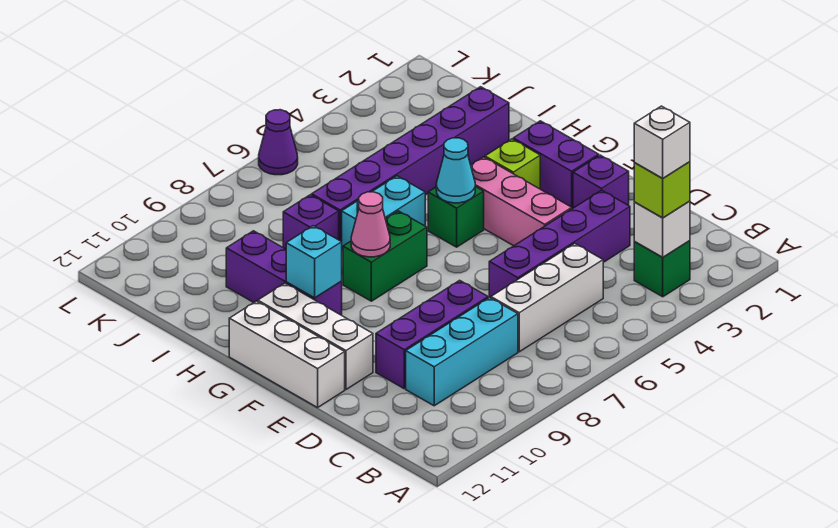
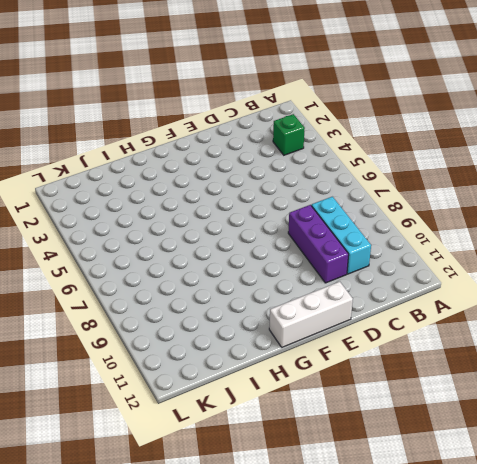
none -> white 1x3 brick [491,244,603,352]
none -> purple 1x4 brick [489,190,630,298]
none -> purple 1x1 brick [573,155,629,208]

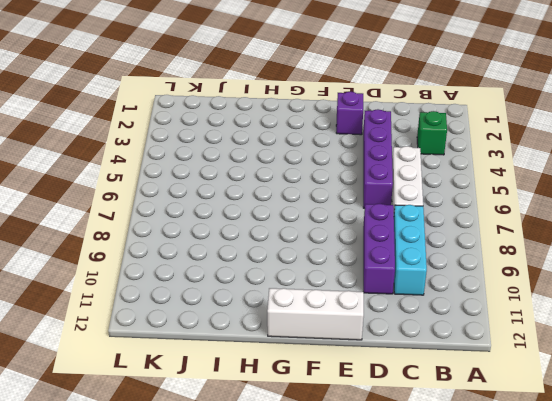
none -> pink 1x3 brick [471,157,572,246]
none -> white 1x3 brick [258,283,373,389]
none -> purple 1x2 brick [513,121,599,209]

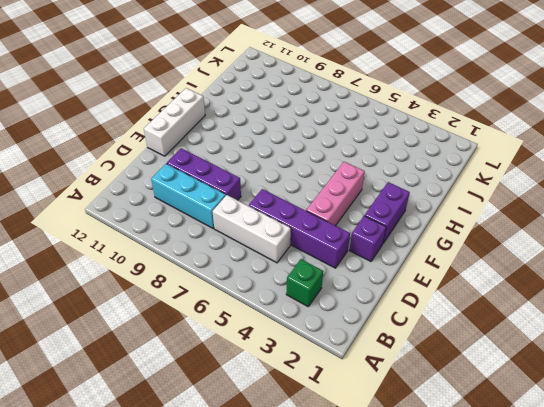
none -> white 1x3 brick [258,283,373,389]
none -> lime 1x1 brick [485,139,540,189]
none -> green 1x1 brick [428,187,484,247]

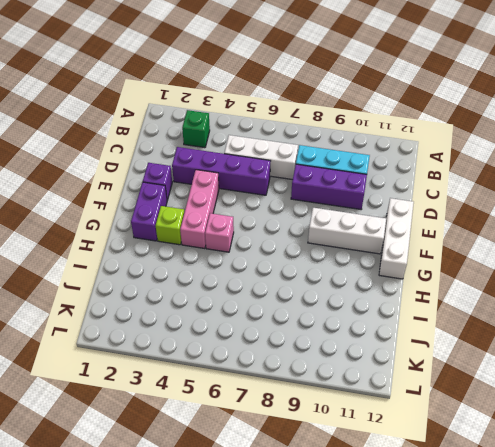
white 1x3 brick [308,208,386,254] -> white 1x3 brick turned to [258,283,373,389]
pink 1x1 brick [205,213,234,252] -> green 1x1 brick [428,187,484,247]
none -> green 1x2 brick [343,211,427,301]
none -> purple 1x3 brick [226,231,342,315]
none -> cyan 1x2 brick [342,176,425,251]

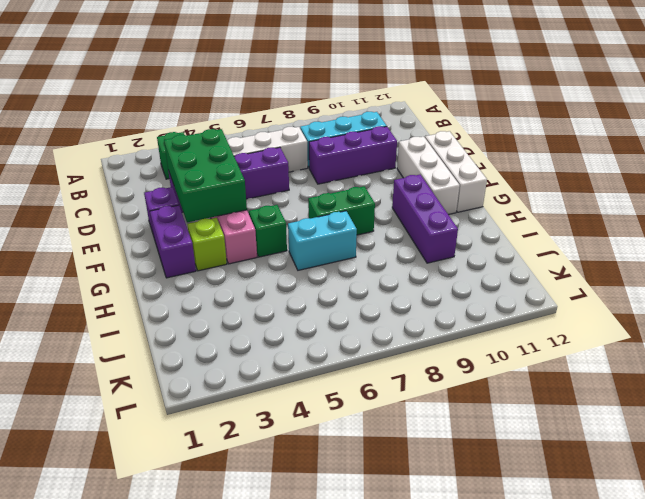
green 2x3 brick [164,129,247,222] -> none
none -> purple 1x6 brick [312,87,509,242]
none -> purple 1x1 brick [283,195,339,249]
none -> purple 1x1 cone [259,110,298,175]

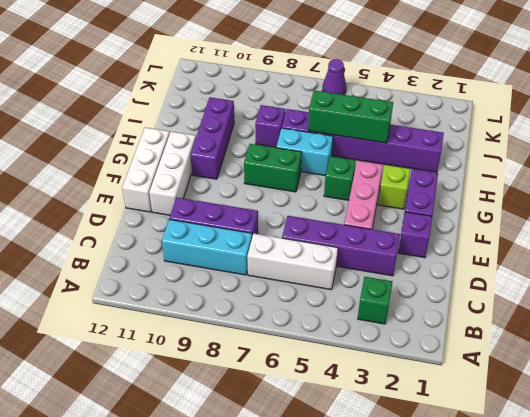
green 1x3 brick [308,90,393,143] -> none
none -> white 1x1 brick [634,201,690,257]
none -> cyan 1x1 cone [436,138,475,203]
none -> pink 1x1 cone [351,192,390,257]

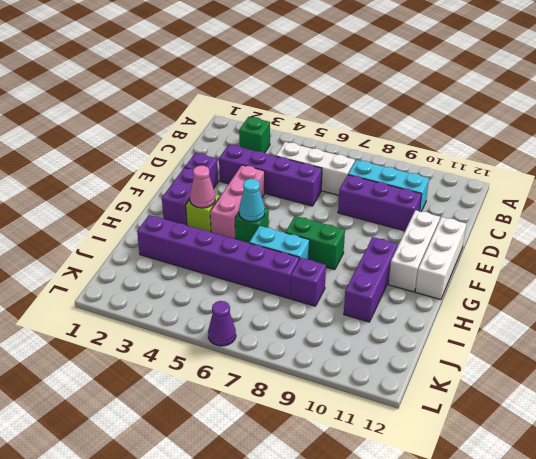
pink 1x1 cone [190,166,215,208] -> pink 1x1 cone moved to [351,192,390,257]
none -> white 1x1 brick [634,201,690,257]
none -> cyan 1x1 brick [286,226,342,298]
none -> lime 1x1 brick [634,162,690,218]

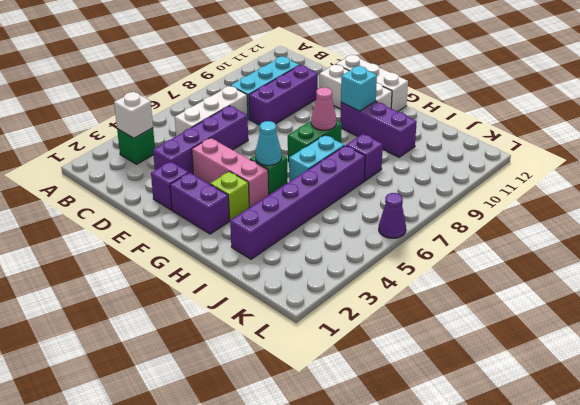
none -> lime 1x1 brick [634,162,690,218]
none -> white 1x1 brick [634,106,690,178]

